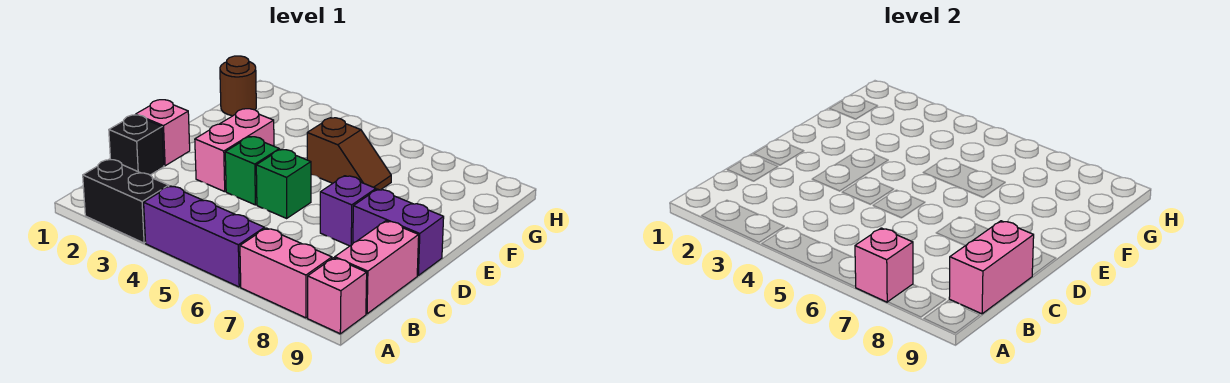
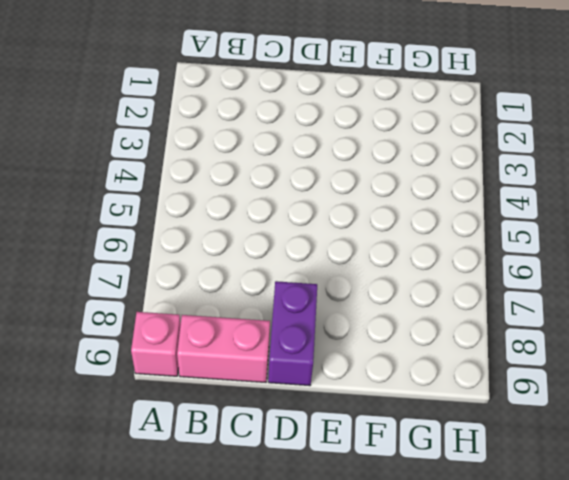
none -> black 1x2 brick [83,159,169,243]
none -> purple 1x3 brick [144,186,265,287]
none -> pink 1x2 brick [240,228,332,318]

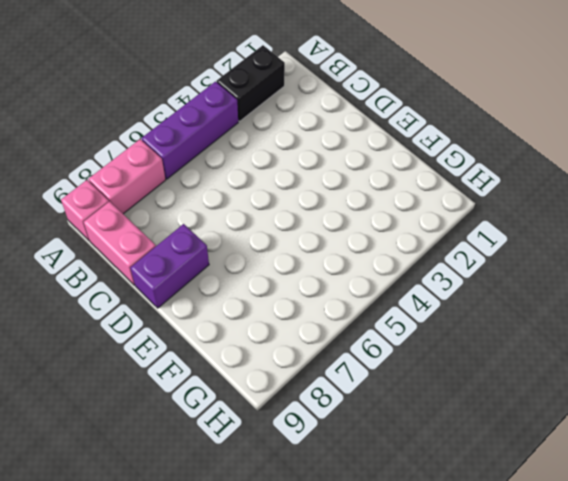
none -> black 1x1 brick [109,115,164,175]
none -> pink 1x1 brick [136,100,190,166]
none -> pink 1x2 brick [195,109,274,192]

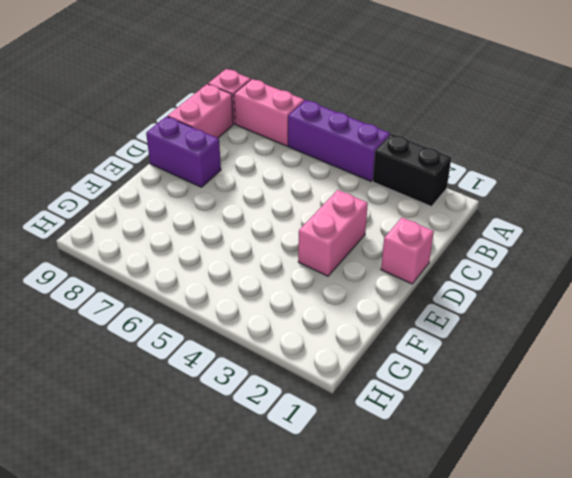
none -> black 1x1 brick [109,115,164,175]
none -> green 1x1 brick [225,137,279,205]
none -> green 1x1 brick [256,149,311,218]

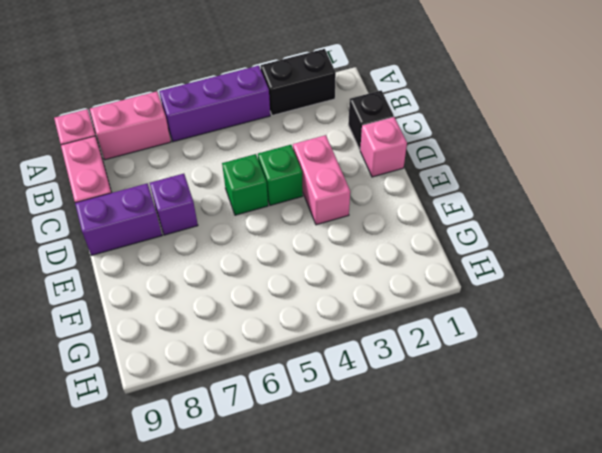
none -> brown 1x2 slope [307,118,391,190]
none -> brown 1x1 round brick [220,56,256,116]
none -> pink 1x1 brick [855,228,913,302]

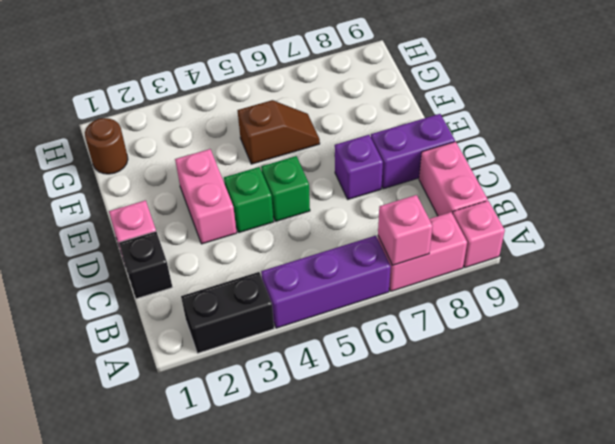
none -> pink 1x2 brick [949,221,1034,314]

